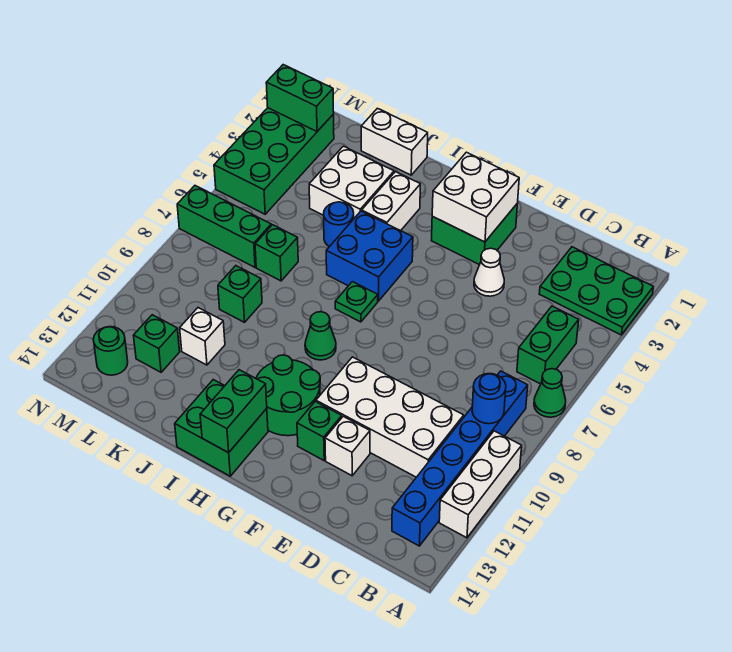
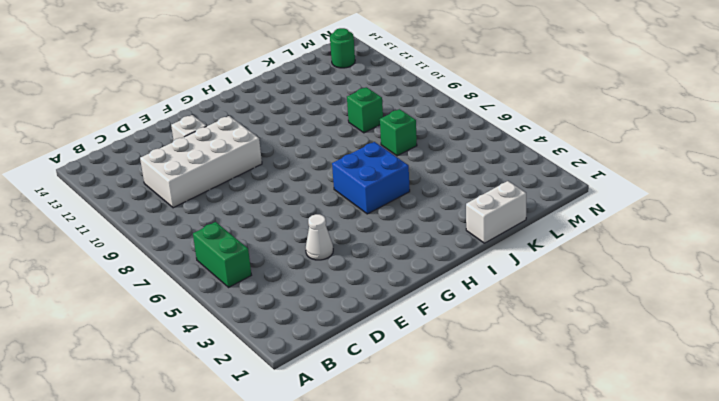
none -> green 2x3 plate [539,247,653,335]
none -> green 1x1 cone [534,369,566,417]
none -> white 1x3 brick [439,431,522,538]
none -> blue 1x6 brick [392,371,528,546]

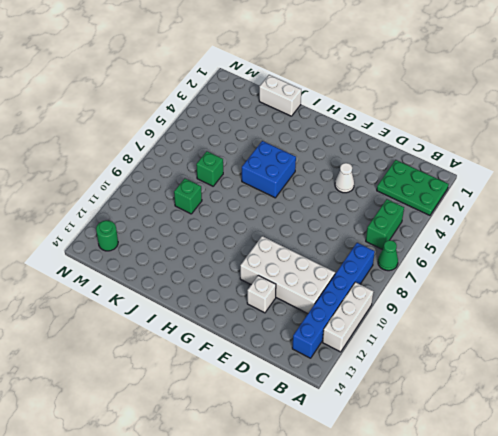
none -> green 2x2 brick [431,204,517,265]
none -> green 1x1 brick [297,402,342,460]
none -> green 2x2 round brick [256,355,320,436]
none -> green 1x1 plate [335,282,378,322]

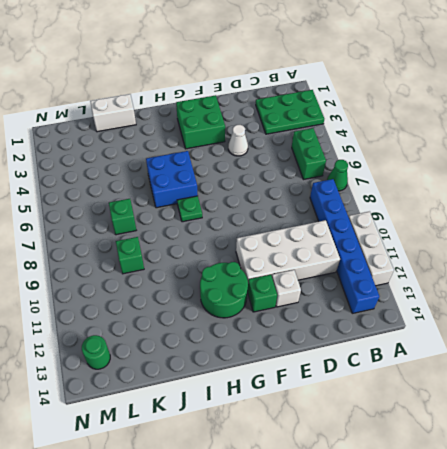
none -> green 1x1 cone [305,312,336,360]
none -> green 2x2 brick [175,380,268,476]
none -> white 1x2 brick [362,172,420,231]
none -> white 2x2 brick [309,146,394,218]

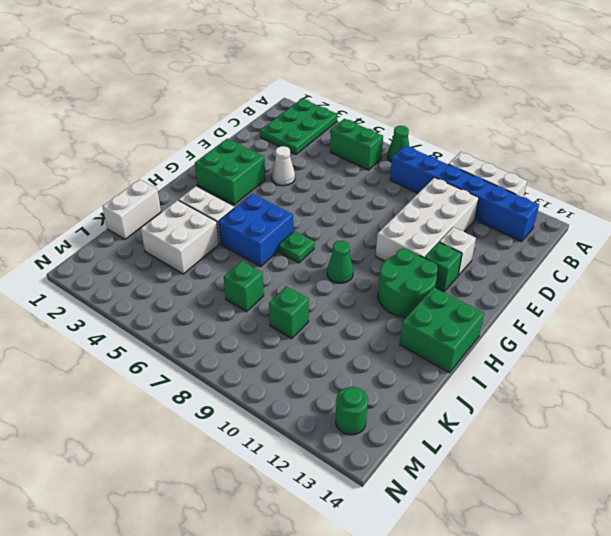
none -> blue 1x1 round brick [324,202,354,247]
none -> white 1x1 brick [180,308,225,365]
none -> green 1x3 brick [177,186,271,267]
none -> green 1x1 brick [133,315,180,372]

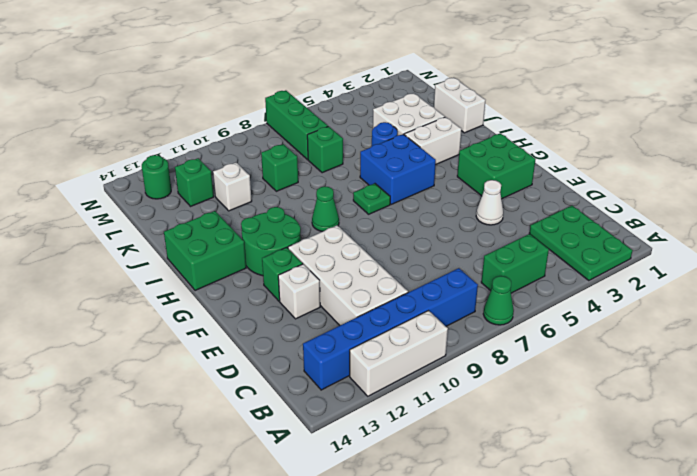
none -> green 2x4 brick [214,108,334,214]
none -> blue 1x1 round brick [472,374,506,424]
none -> white 2x2 brick [432,152,519,242]
none -> green 1x2 brick [200,370,267,453]

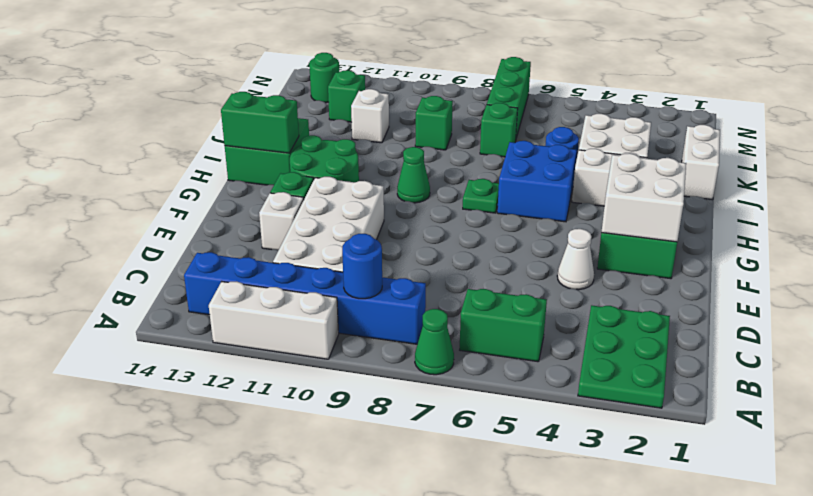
none -> green 2x4 brick [214,108,334,214]
none -> green 1x2 brick [266,65,334,131]

